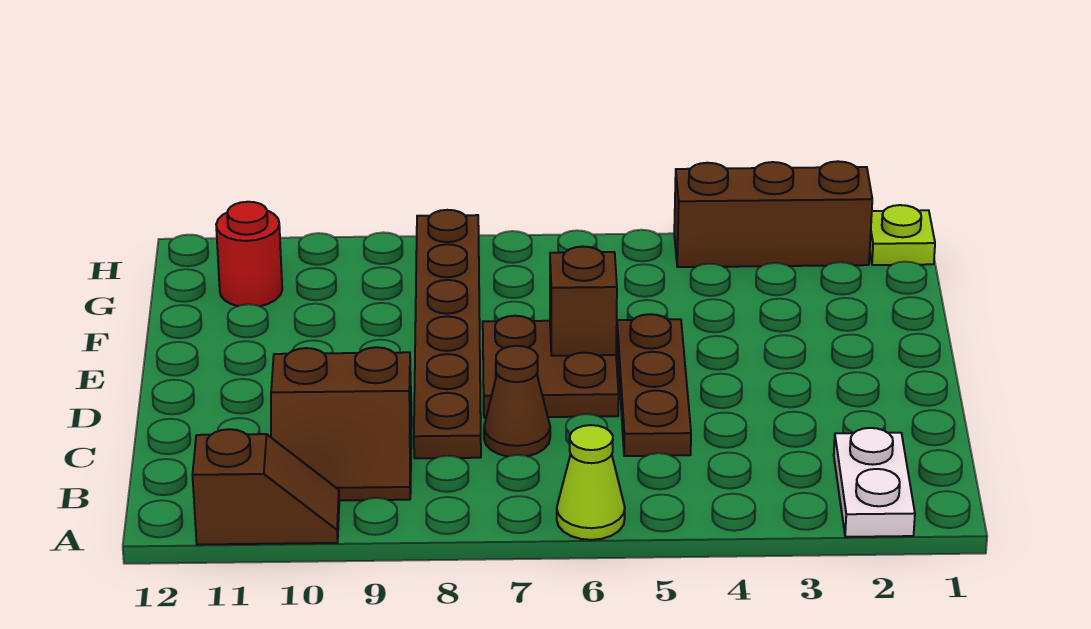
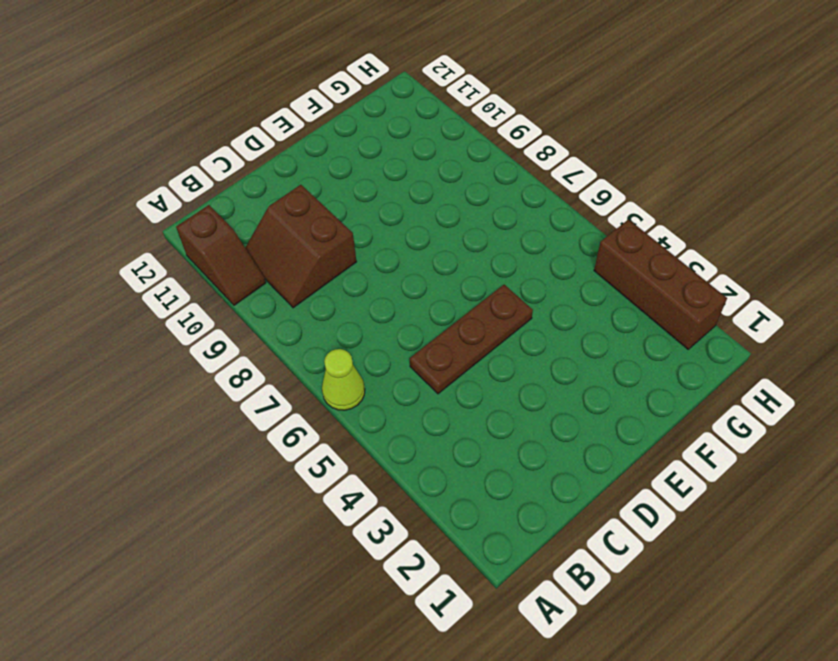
none -> white 1x2 plate [834,428,915,537]
none -> brown 1x1 cone [484,346,550,457]
none -> brown 1x6 plate [414,210,481,458]

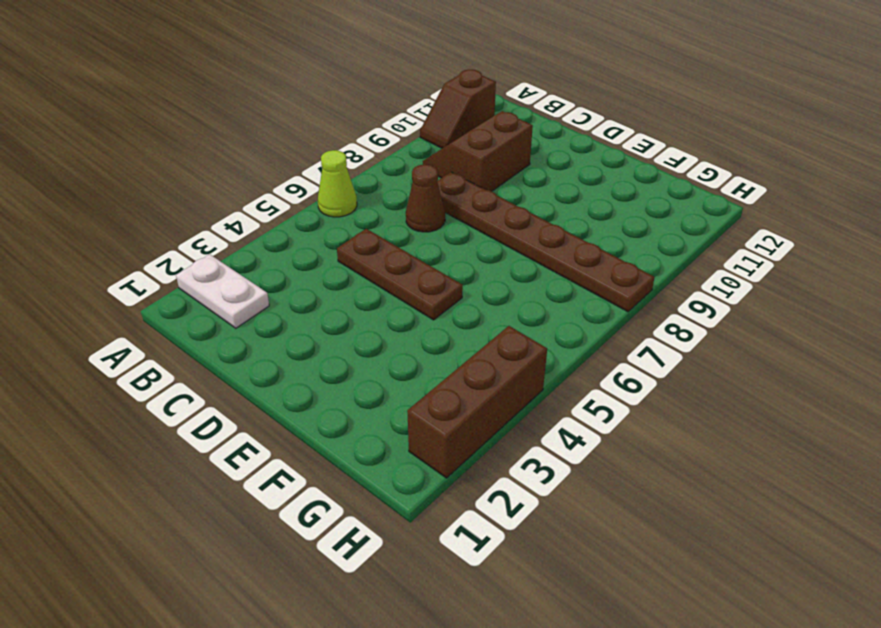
none -> brown 2x2 plate [483,316,619,418]
none -> red 1x1 round brick [216,202,282,306]
none -> lime 1x1 plate [870,205,935,265]

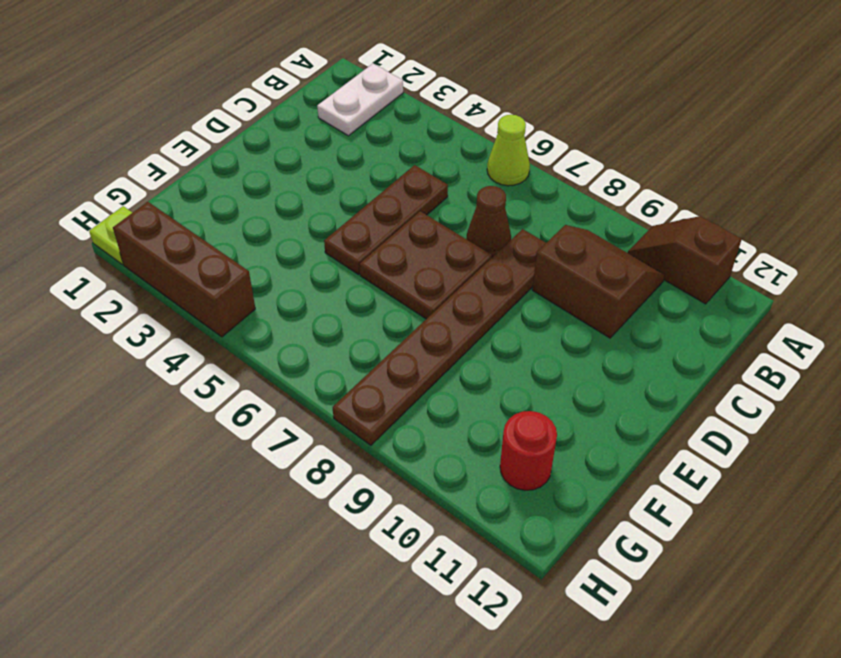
none -> brown 1x1 brick [550,247,617,356]

